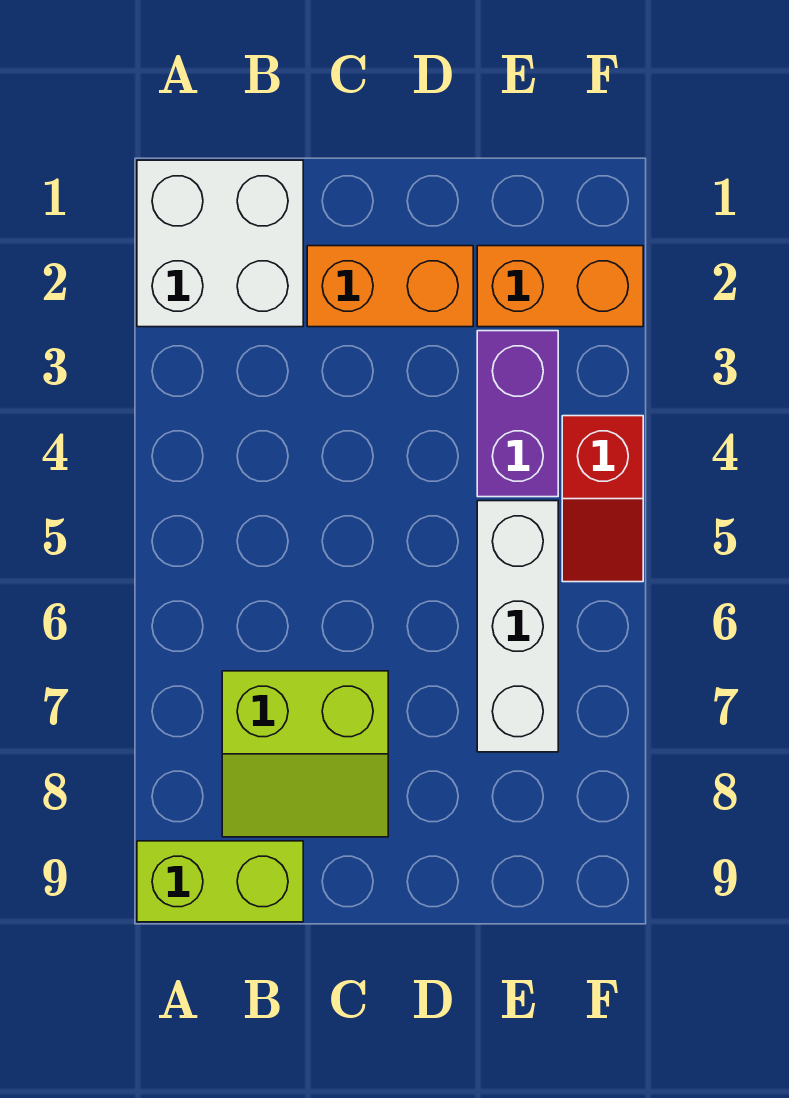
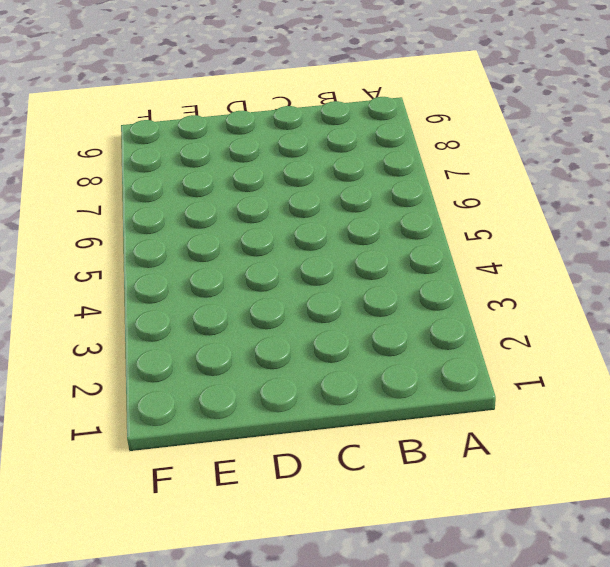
none -> white 2x2 brick [137,160,303,327]
none -> lime 1x2 brick [137,841,303,922]

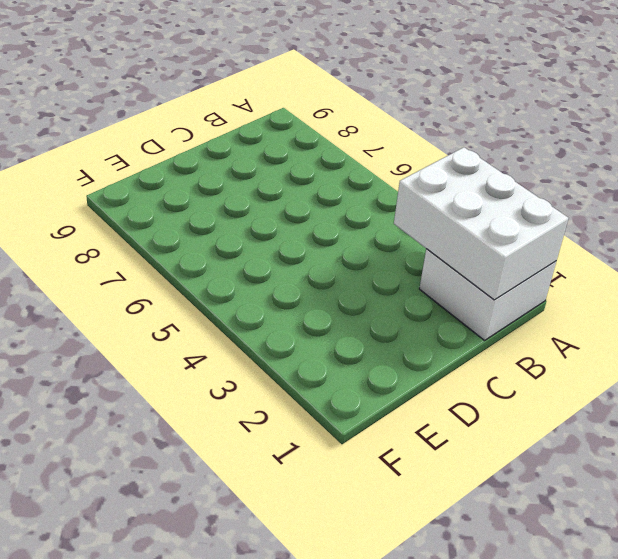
white 2x3 brick [394,147,568,300] -> none
none -> lime 1x2 brick [137,841,303,922]
none -> lime 2x2 slope [222,671,388,837]

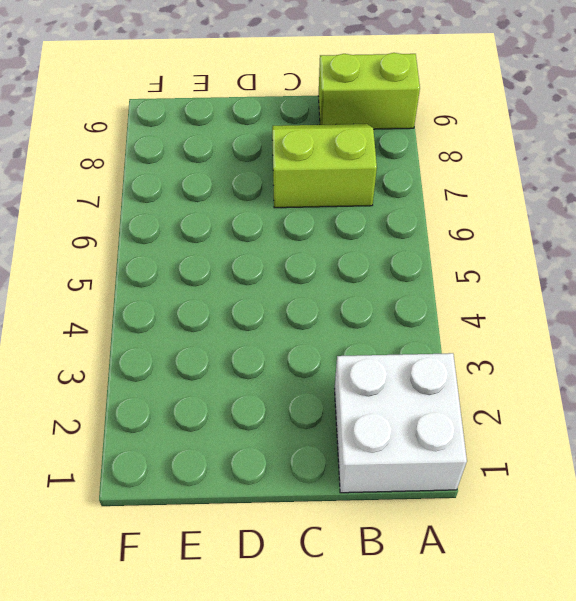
none -> orange 1x2 brick [307,246,473,327]
none -> orange 1x2 brick [477,246,643,327]

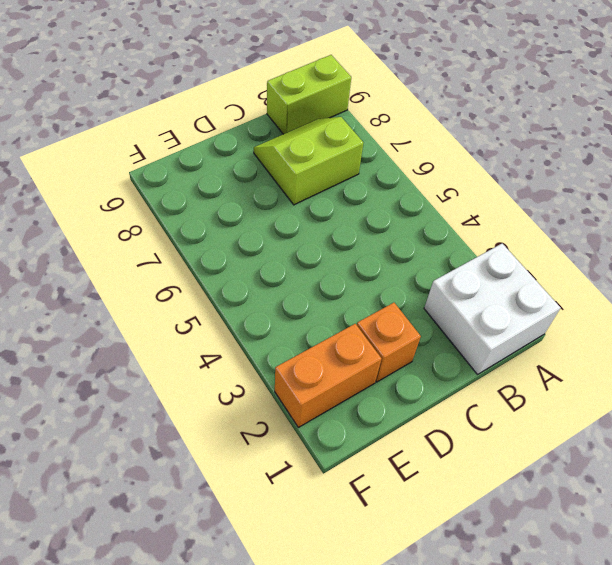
orange 1x1 brick [357,303,421,382] -> orange 1x2 brick [307,246,473,327]
none -> purple 1x2 brick [477,331,558,497]
none -> white 1x3 brick [477,501,558,752]

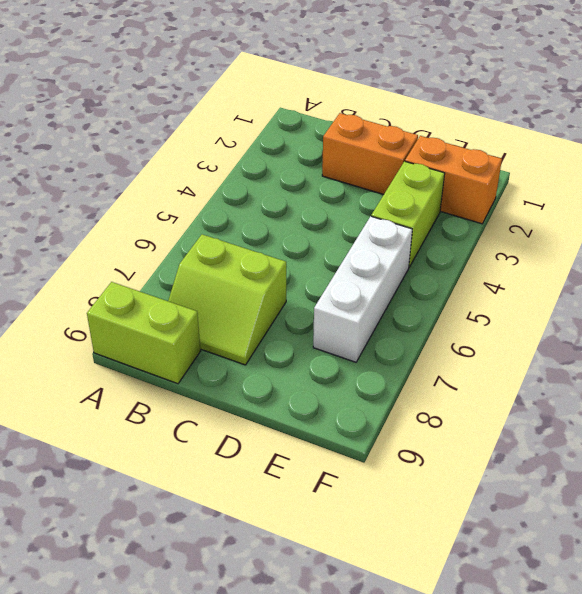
lime 1x2 brick [371,161,445,267] -> purple 1x2 brick [477,331,558,497]
none -> white 2x2 brick [137,160,303,327]
none -> red 1x2 slope [562,416,643,582]

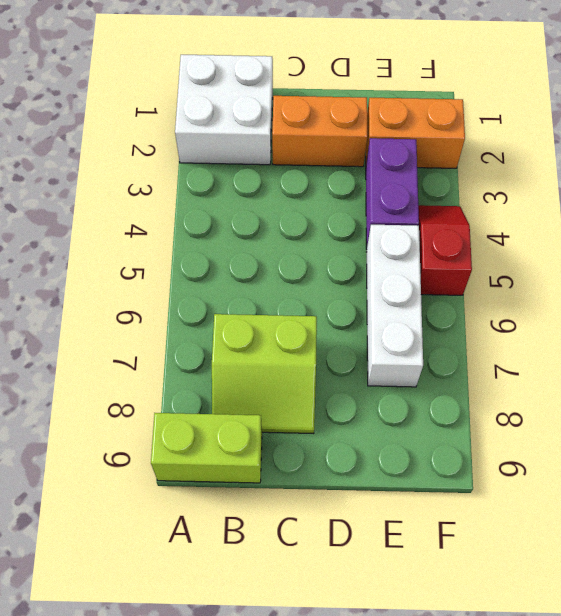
red 1x2 slope [418,205,472,295] -> red 1x2 slope turned to [562,416,643,582]

